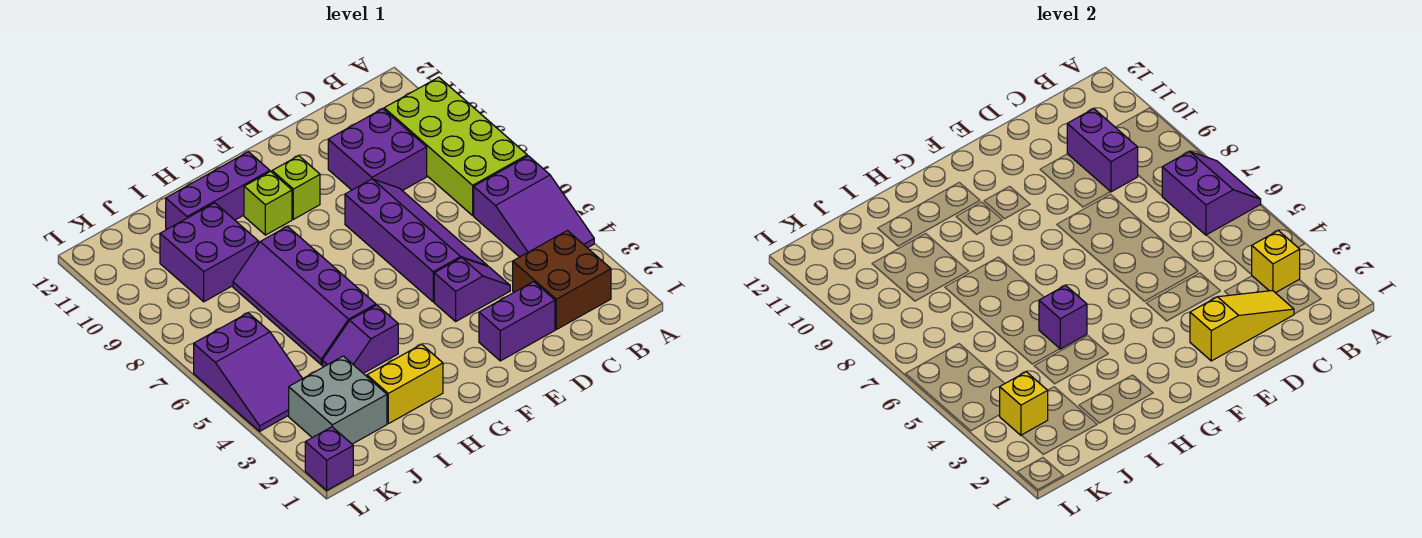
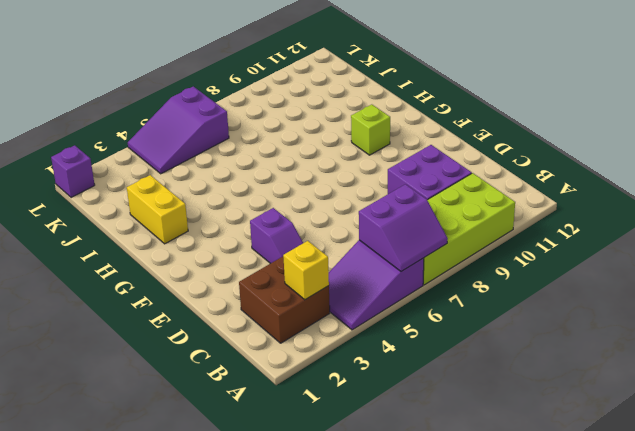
none -> purple 1x2 brick [479,282,555,361]
none -> purple 2x4 slope [345,179,487,302]
none -> lime 1x1 brick [272,156,320,219]

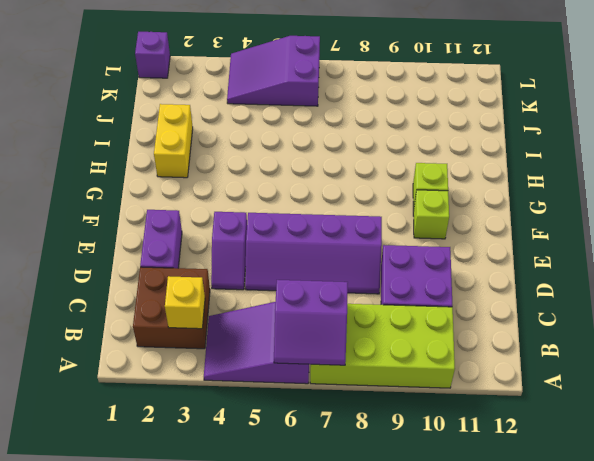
none -> purple 1x3 brick [166,152,270,229]
none -> purple 1x2 slope [322,305,398,373]
none -> purple 2x4 slope [233,226,376,365]

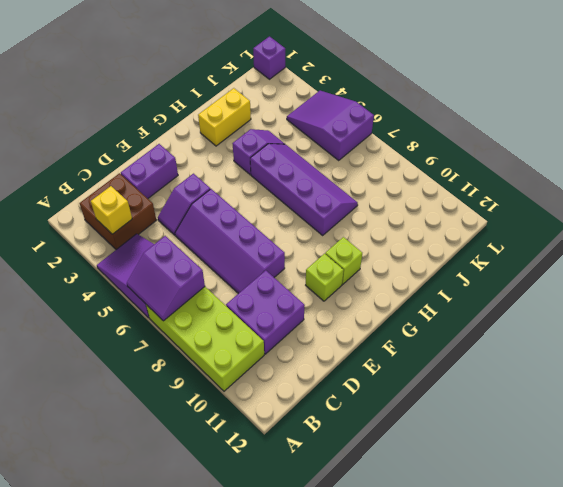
none -> purple 1x3 brick [166,152,270,229]
none -> purple 2x2 brick [160,203,258,302]
none -> grey 2x2 brick [289,356,387,444]

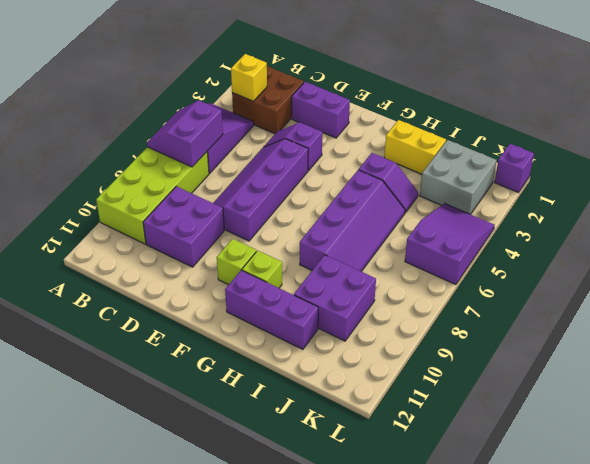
none -> yellow 1x3 slope [1190,291,1294,361]
none -> purple 1x2 brick [1067,109,1138,192]
none -> purple 1x1 brick [1039,285,1087,349]

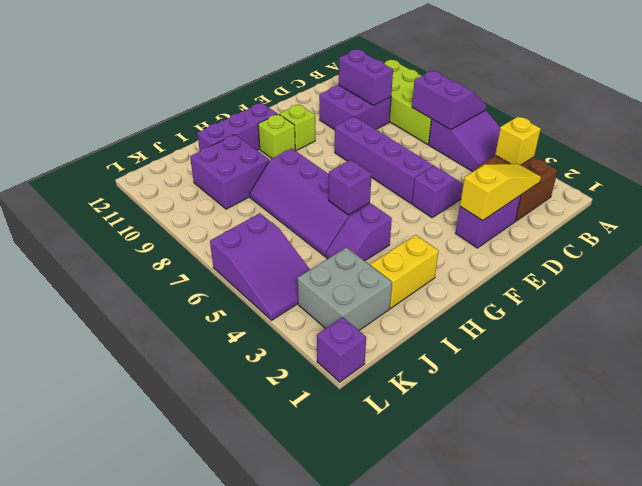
none -> yellow 1x1 brick [1000,372,1048,435]

